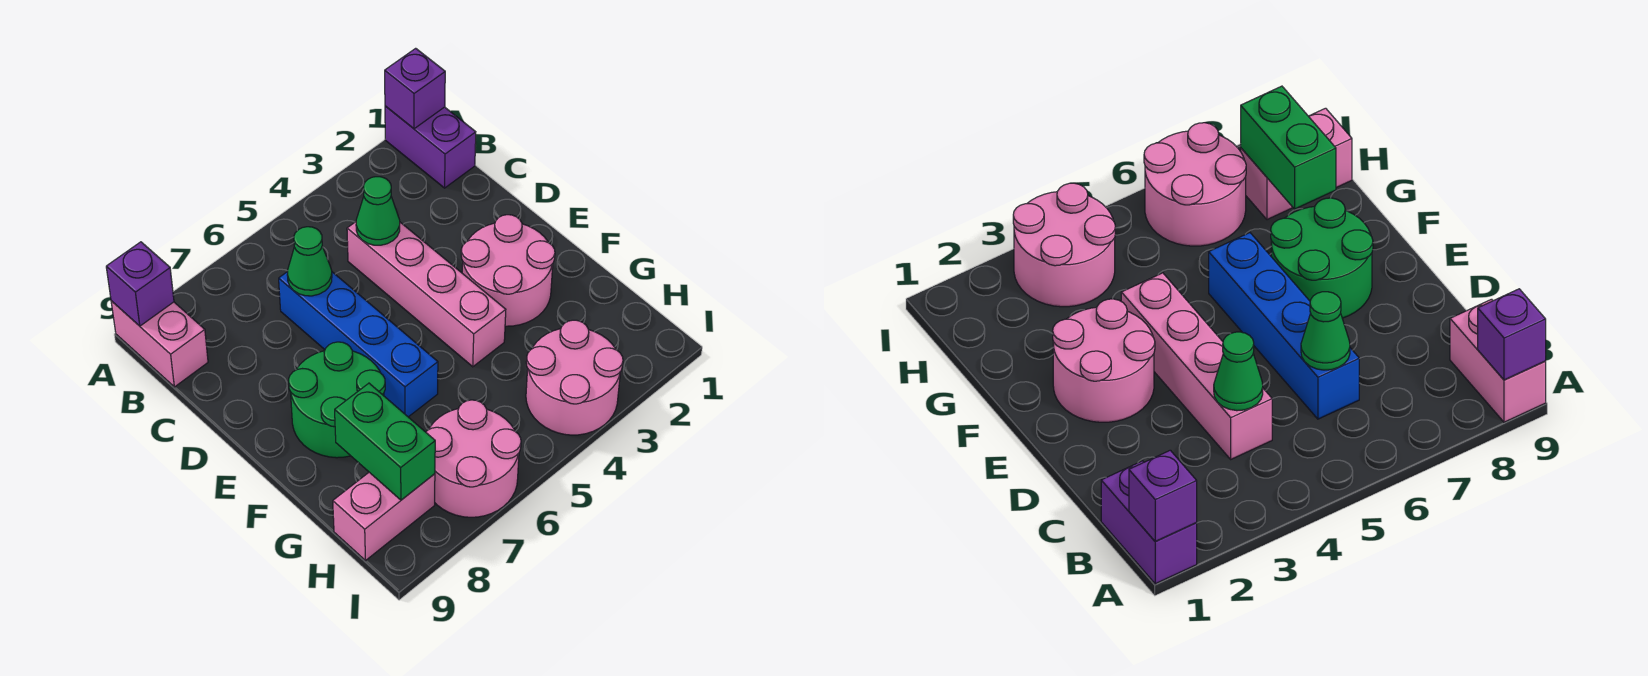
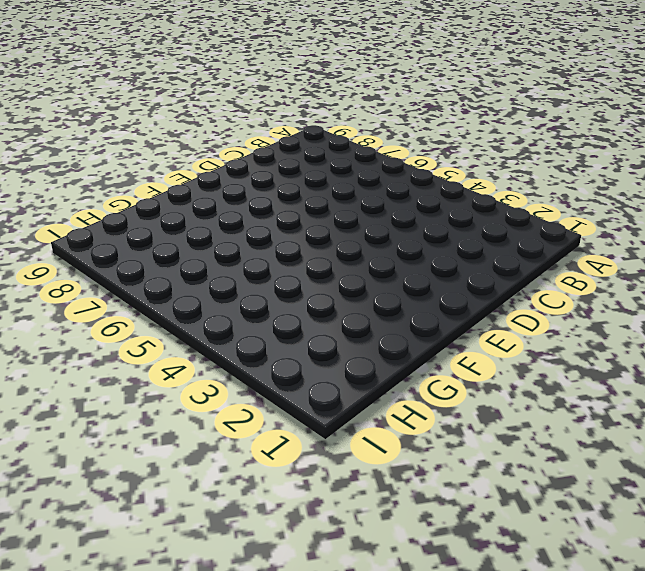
none -> purple 1x2 brick [385,106,476,188]
none -> pink 1x2 brick [111,301,208,387]
none -> pink 1x4 brick [347,222,506,367]

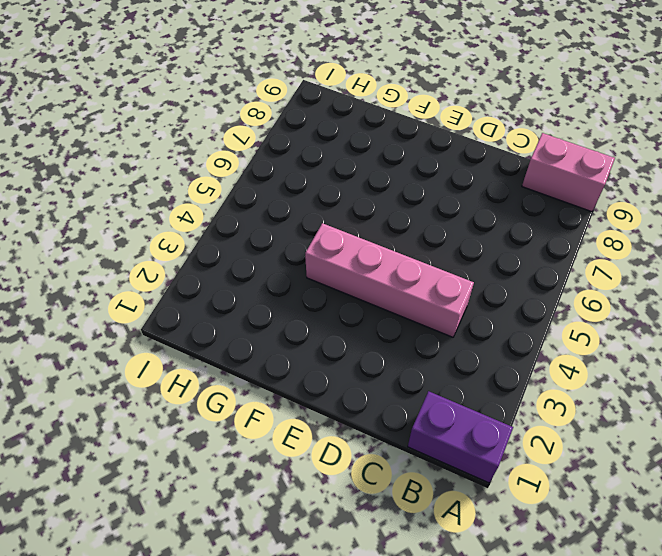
none -> blue 1x4 brick [279,272,438,417]
none -> pink 2x2 round brick [461,215,555,326]
none -> green 2x2 round brick [289,342,385,458]

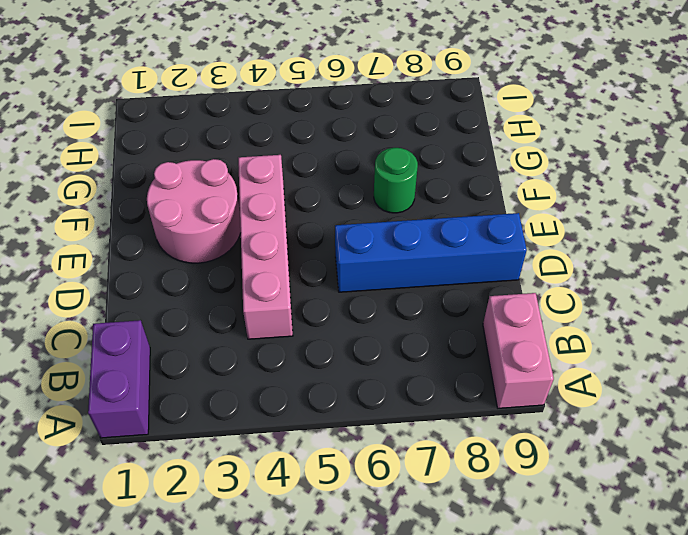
blue 1x4 brick [335,213,527,292] -> blue 1x4 brick turned to [279,272,438,417]
green 1x1 round brick [374,148,418,213] -> green 2x2 round brick [289,342,385,458]
none -> pink 2x2 round brick [526,320,623,435]
none -> pink 2x2 round brick [426,400,521,517]
none -> pink 1x2 brick [333,472,435,560]

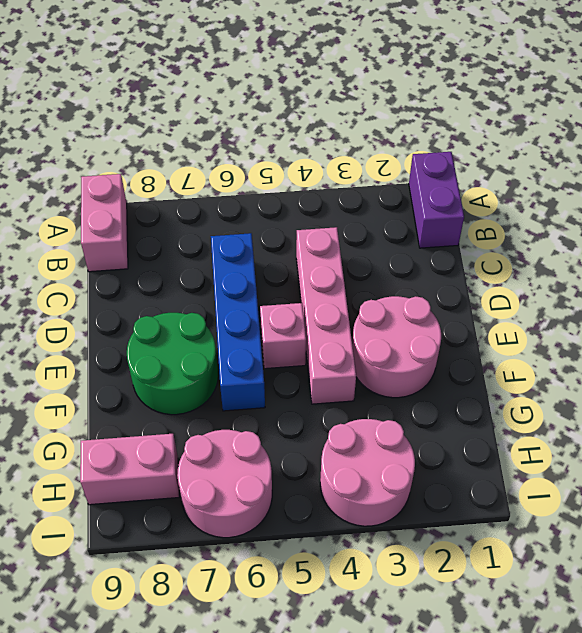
pink 1x1 brick [260,303,306,369] -> none
none -> purple 1x1 brick [385,48,445,129]
none -> purple 1x1 brick [106,242,174,326]
none -> green 1x1 cone [356,177,400,245]

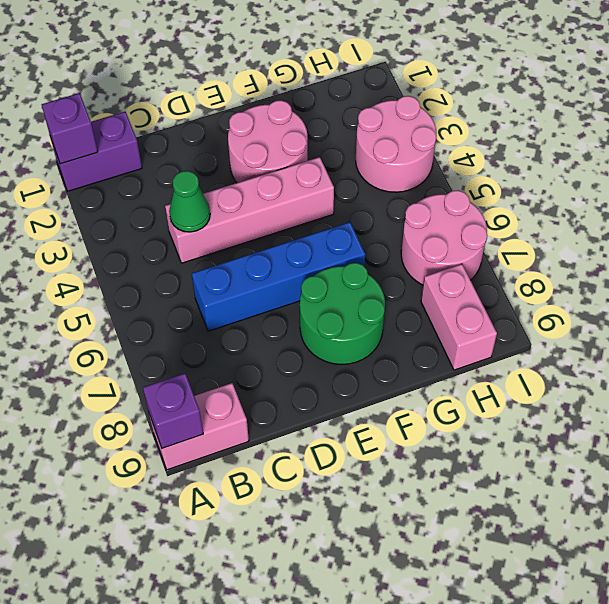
none -> green 1x1 cone [287,227,332,296]
none -> green 1x2 brick [335,383,435,500]

